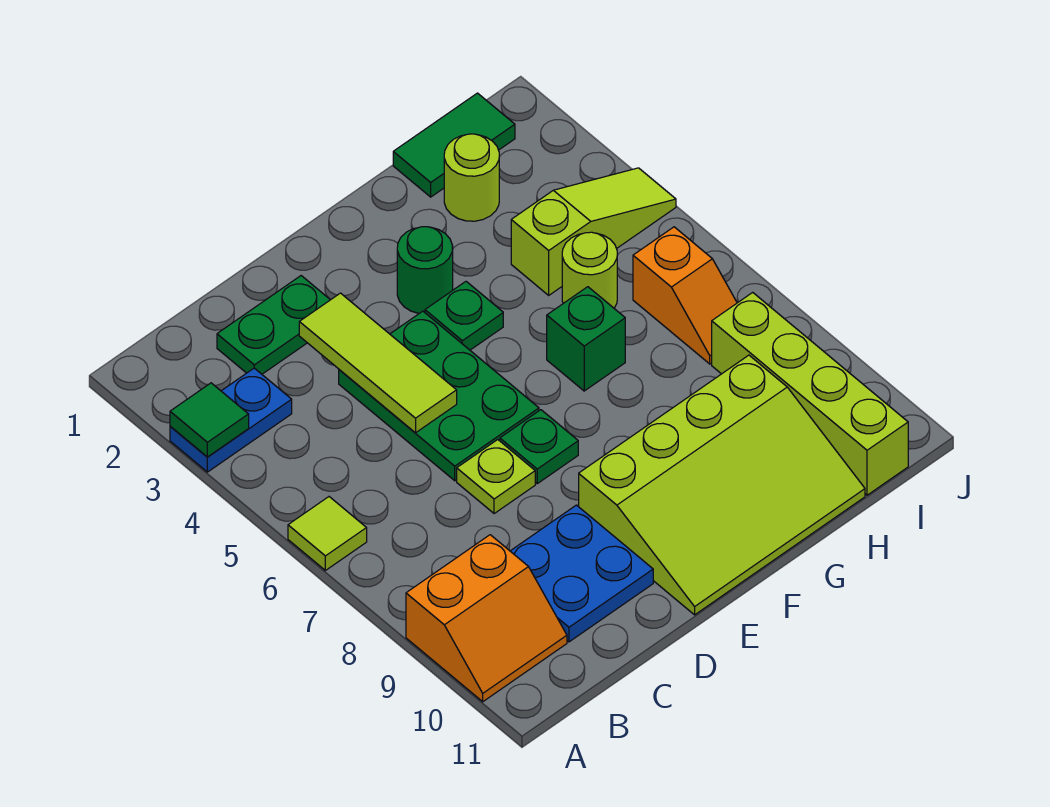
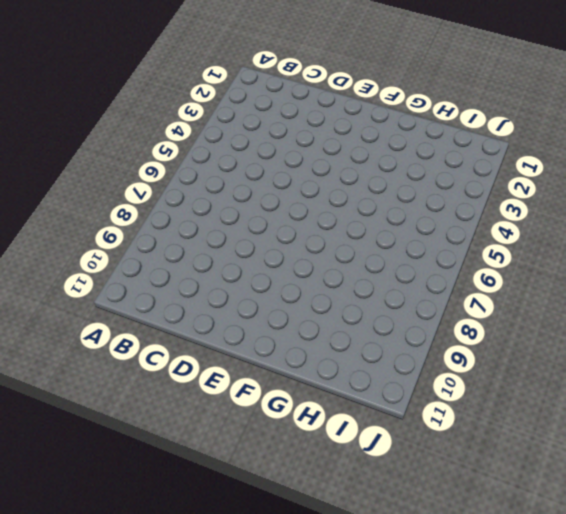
none -> blue 1x2 plate [170,368,292,472]
none -> lime 1x1 tile [288,497,367,570]
none -> orange 2x2 slope [406,535,567,702]

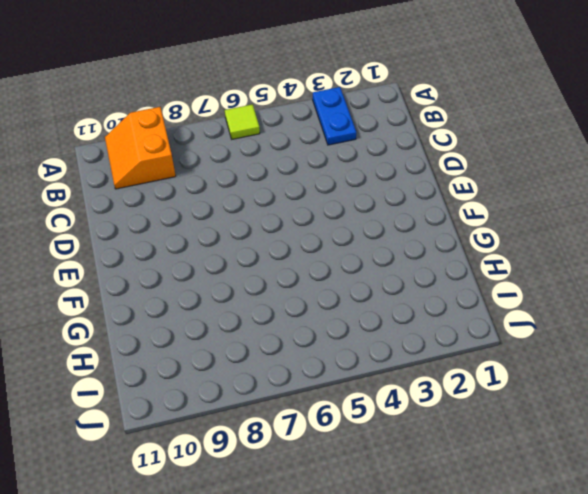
none -> green 1x2 plate [217,276,330,374]
none -> blue 2x2 plate [511,505,653,642]
none -> green 2x3 plate [339,311,539,481]

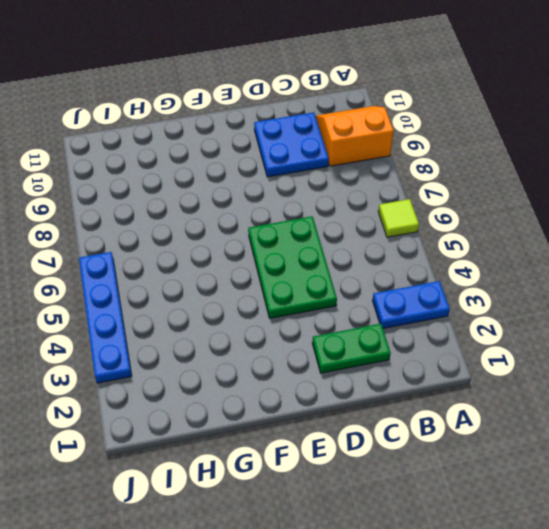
blue 1x4 plate [79,252,132,383] -> lime 1x3 slope [511,168,676,295]
none -> lime 1x1 plate [457,440,535,514]
none -> green 1x1 plate [500,410,578,484]
none -> lime 3x4 slope [579,355,865,615]

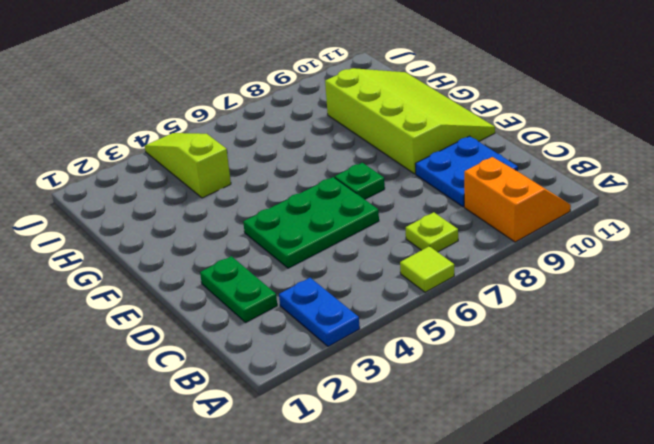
lime 1x1 plate [406,212,458,252] -> lime 1x1 plate moved to [457,440,535,514]
none -> green 1x1 round brick [397,227,453,313]
none -> green 1x1 plate [425,282,503,350]
none -> green 1x1 brick [547,287,625,391]

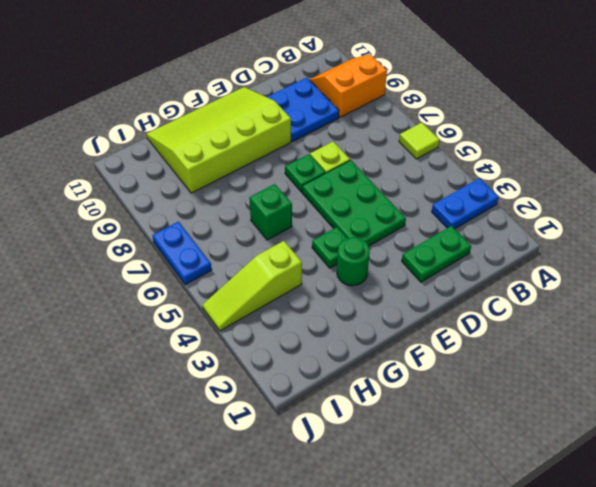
blue 1x2 plate [152,222,212,285] -> none
none -> green 1x2 tile [393,93,515,197]
none -> lime 1x1 round brick [444,134,499,221]
none -> lime 1x1 round brick [562,232,617,308]

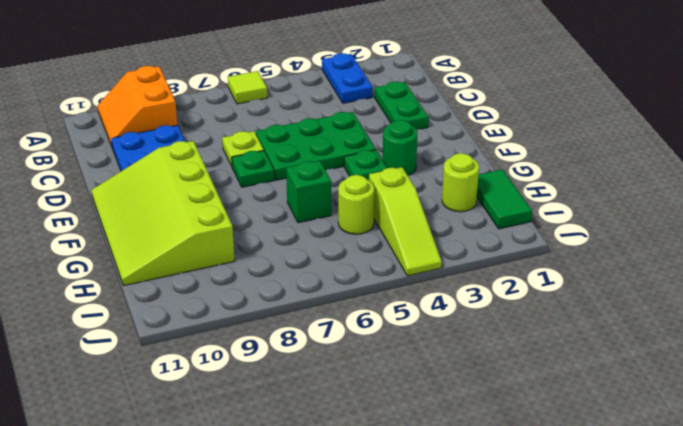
none -> orange 1x2 slope [633,227,737,364]
none -> lime 1x4 brick [712,292,908,495]
none -> green 1x1 tile [170,383,249,457]

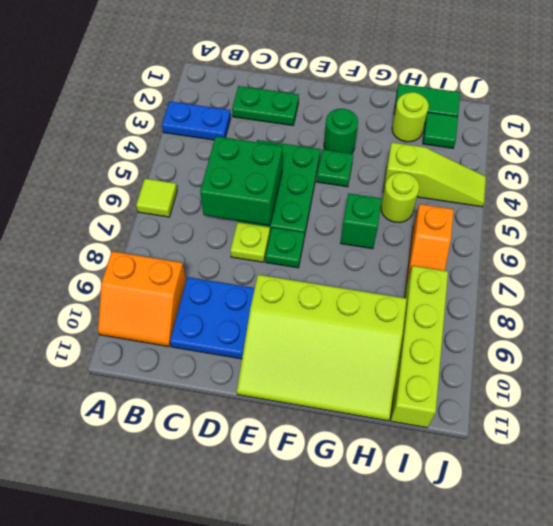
green 2x2 brick [200,136,282,225] -> lime 1x3 tile [299,293,457,433]
green 1x1 tile [423,112,458,148] -> green 1x1 tile moved to [170,383,249,457]

